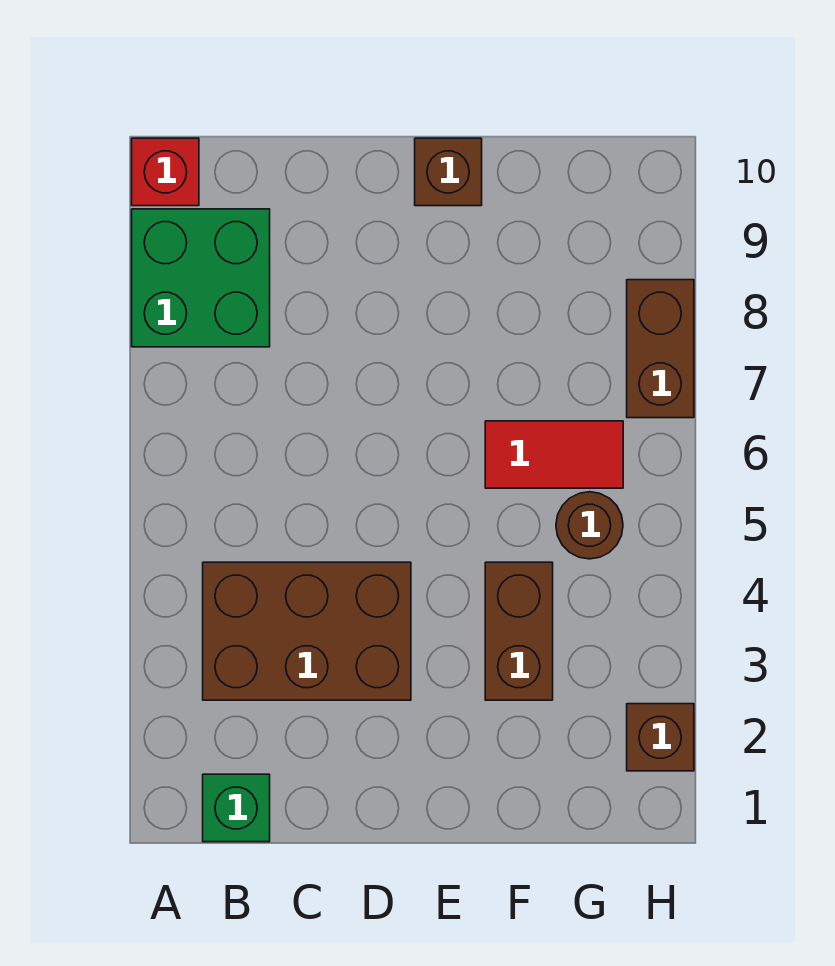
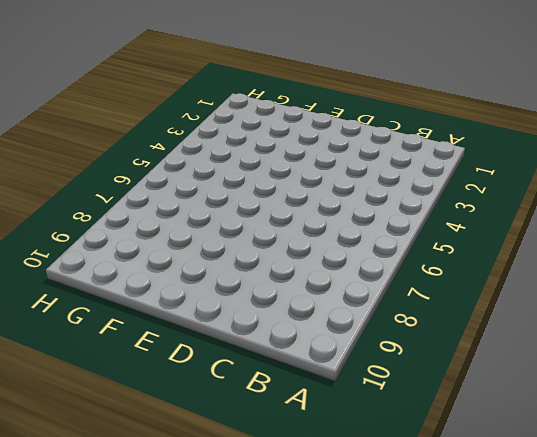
none -> green 2x2 brick [132,209,270,347]
none -> red 1x1 brick [132,138,199,206]

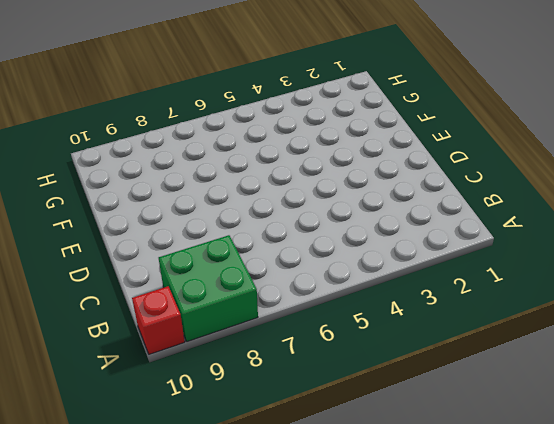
none -> green 1x1 brick [203,774,270,842]
none -> brown 2x3 brick [203,562,411,700]

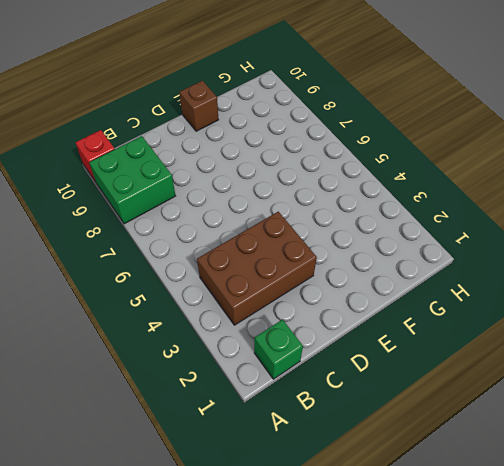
none -> brown 1x2 brick [485,562,553,700]
none -> red 1x2 tile [485,421,623,488]

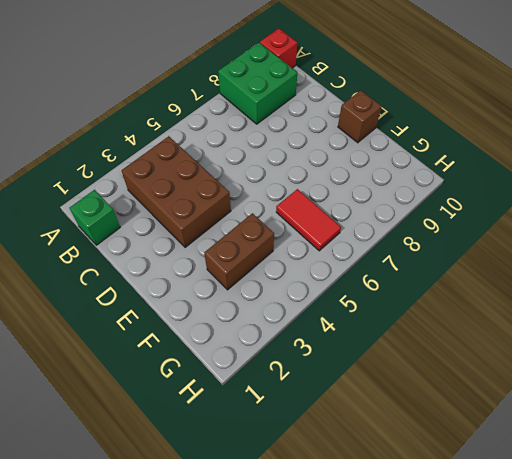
none -> brown 1x1 round brick [556,492,623,559]
none -> brown 1x1 brick [627,704,694,771]

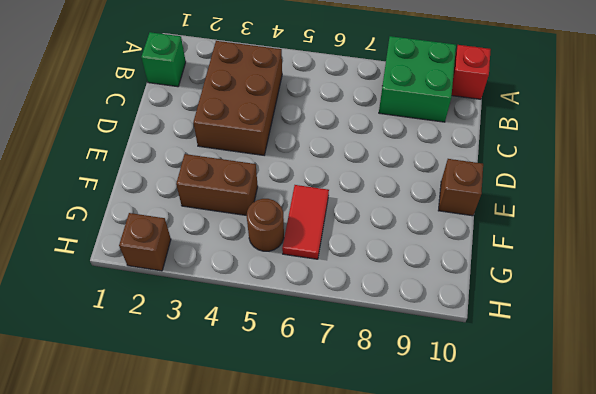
none -> brown 1x2 brick [627,280,694,418]

